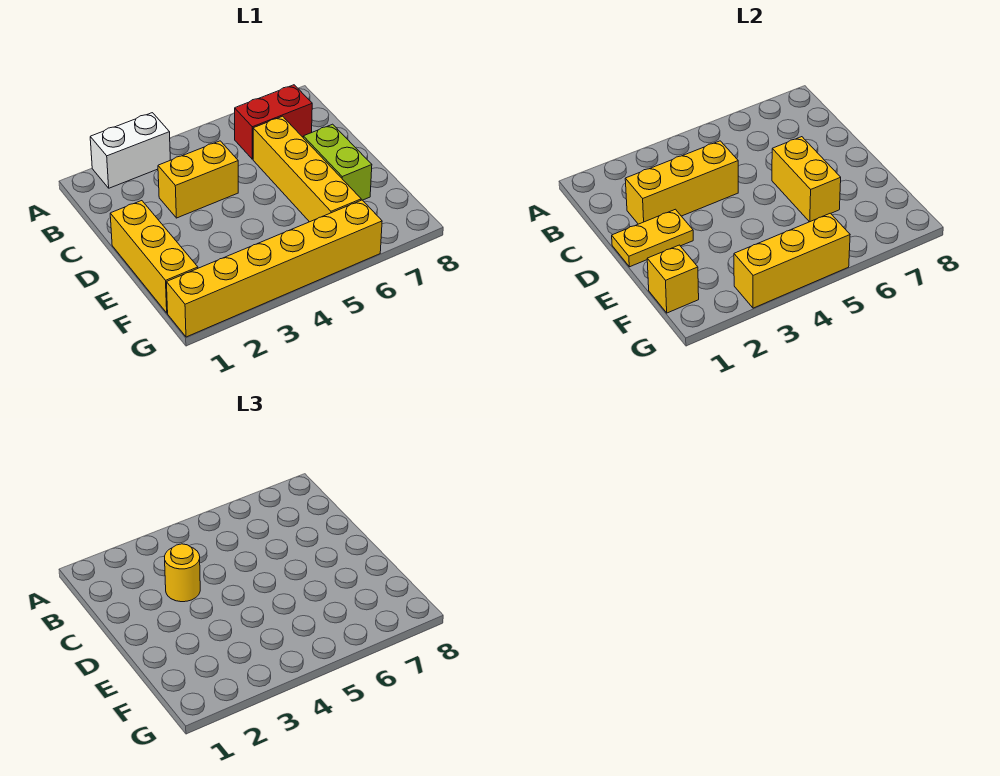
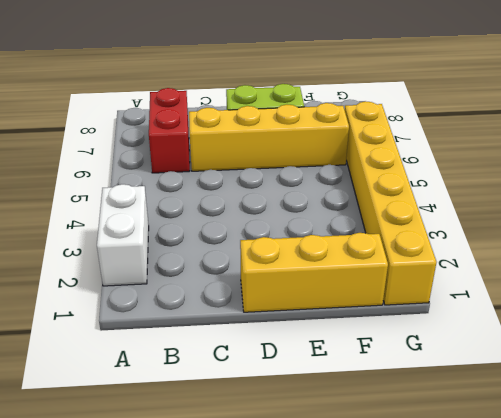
none -> yellow 1x2 brick [158,141,238,218]
none -> yellow 1x3 brick [625,141,738,224]
none -> yellow 1x2 plate [612,209,693,267]

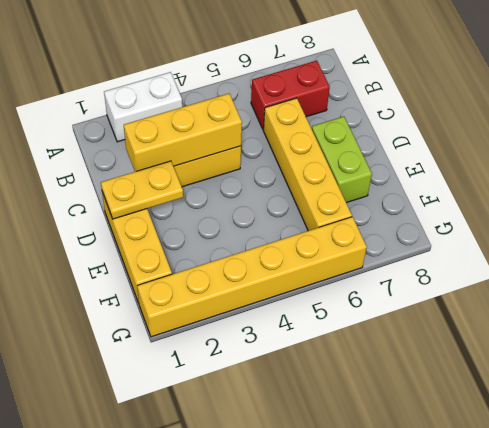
none -> yellow 1x2 brick [772,137,841,222]
none -> yellow 1x1 brick [647,245,699,313]
none -> yellow 1x3 brick [734,213,850,308]

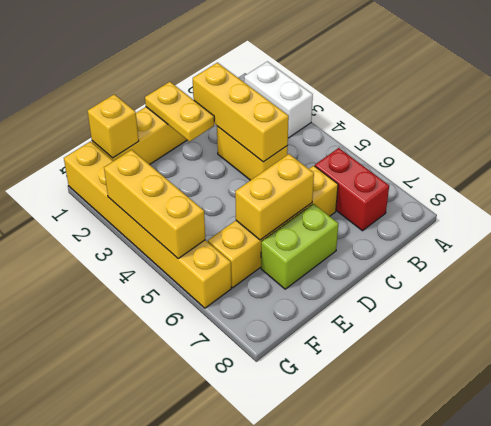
none -> yellow 1x1 round brick [164,544,200,602]

